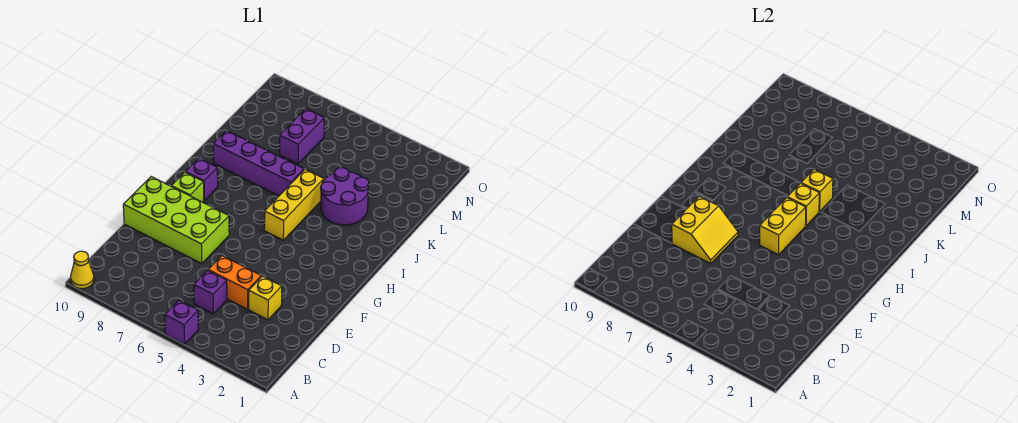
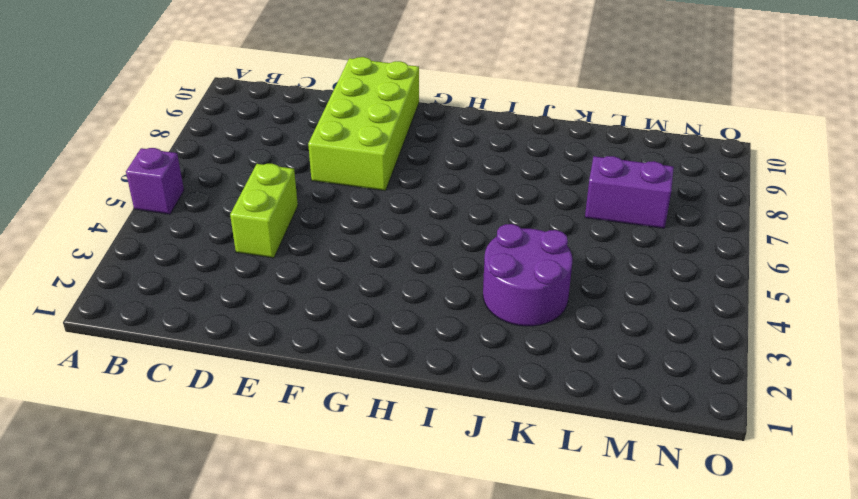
lime 1x2 brick [230,164,298,258] -> orange 1x2 brick [208,256,261,309]
none -> yellow 1x1 cone [71,251,94,289]
none -> purple 1x1 brick [194,270,227,314]
none -> yellow 1x1 brick [249,276,282,320]

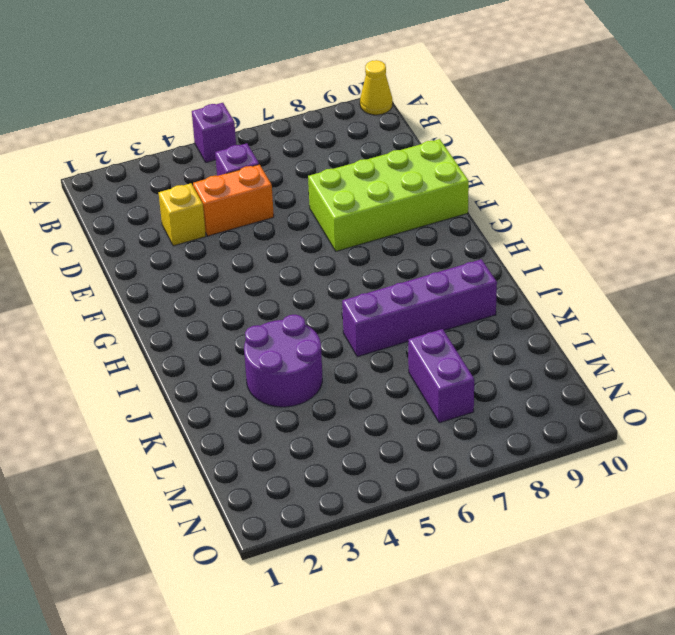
none -> lime 1x1 brick [171,172,204,202]
none -> yellow 1x3 brick [264,169,324,240]
none -> purple 1x1 brick [186,158,218,200]

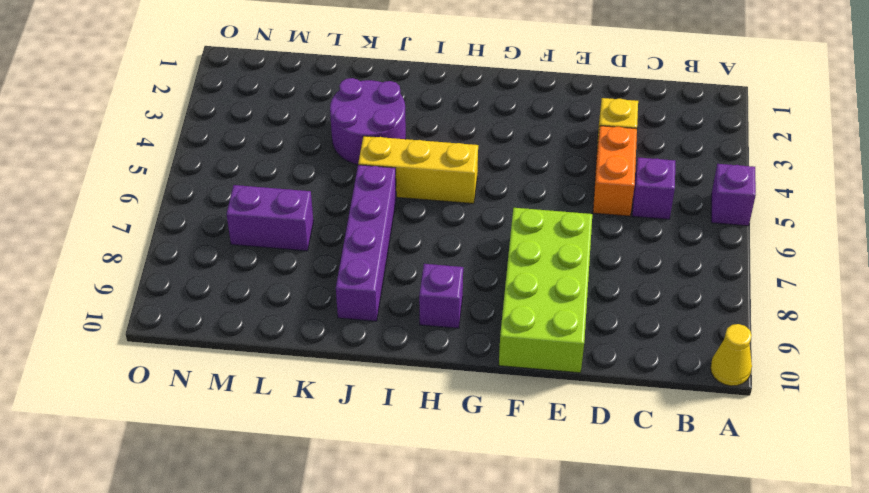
none -> lime 1x1 brick [171,172,204,202]
none -> yellow 2x2 slope [672,196,738,264]
none -> yellow 1x2 brick [760,198,806,255]

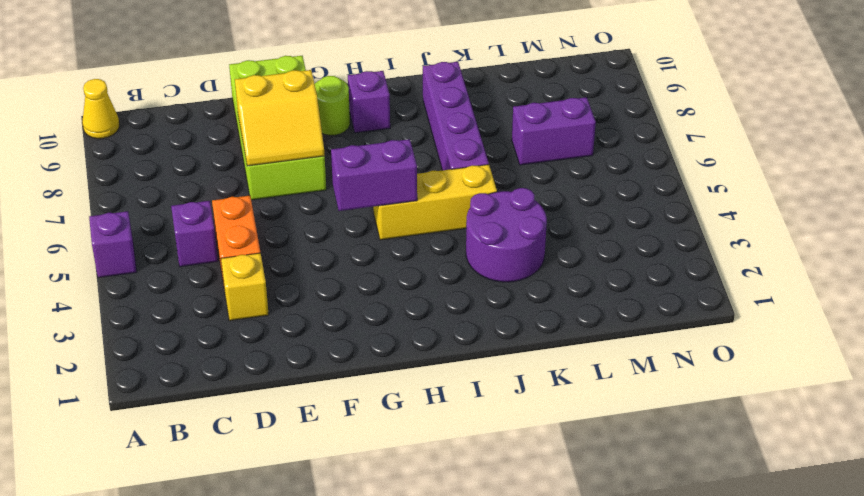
purple 1x2 brick [331,139,417,211] -> yellow 1x2 brick [760,198,806,255]
lime 1x1 round brick [315,76,350,135] -> lime 1x1 brick [171,172,204,202]
none -> yellow 1x1 brick [787,183,819,226]
none -> yellow 1x1 brick [801,169,833,212]

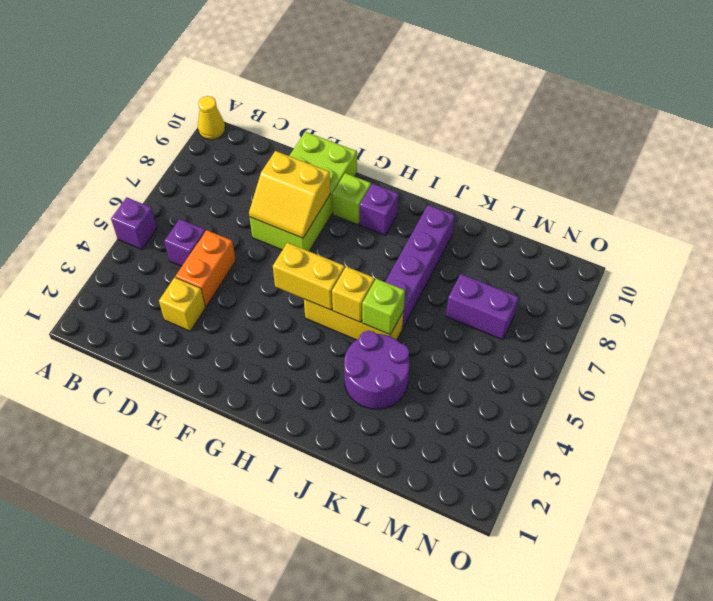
lime 1x1 brick [362,279,405,335] -> yellow 1x1 brick [801,169,833,212]

